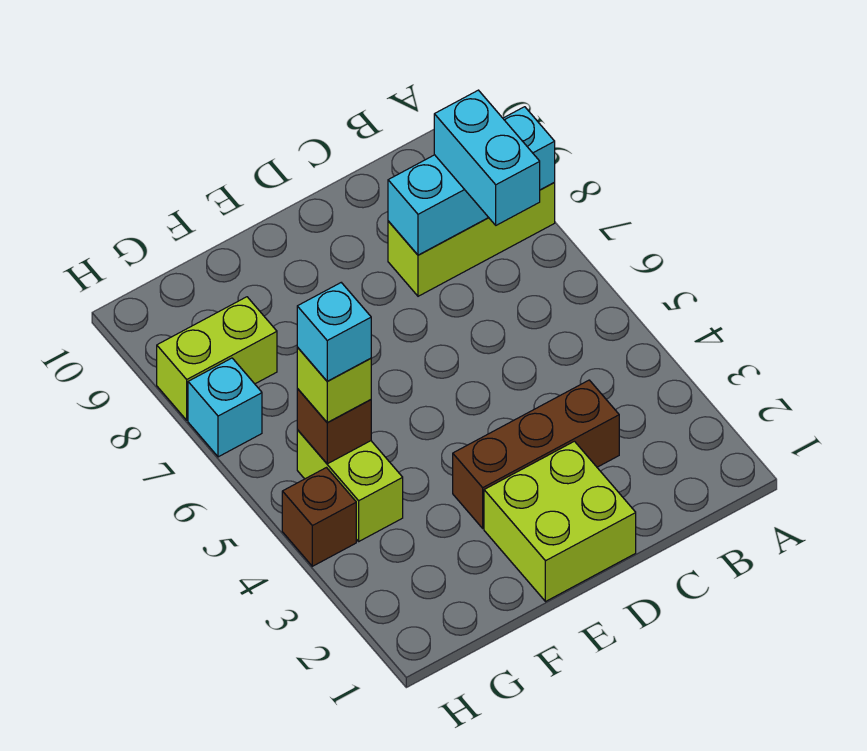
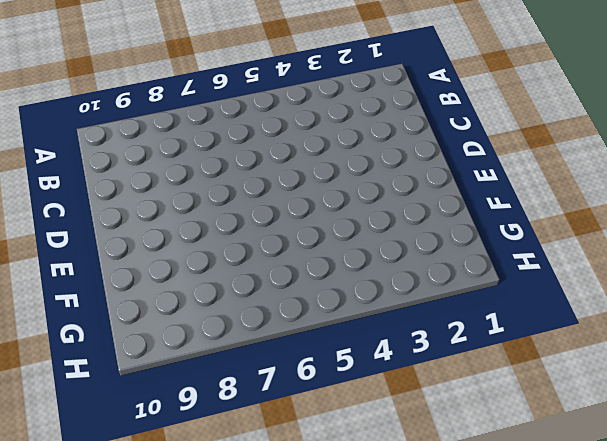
none -> lime 1x3 brick [388,183,555,296]
none -> brown 1x3 brick [453,380,619,528]
none -> lime 2x2 brick [484,441,636,602]

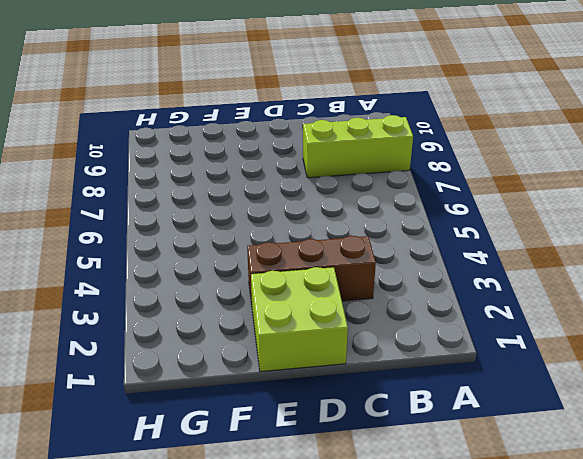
none -> lime 1x2 brick [297,430,403,541]
none -> lime 1x2 brick [157,297,277,420]
none -> brown 1x1 brick [282,468,356,566]

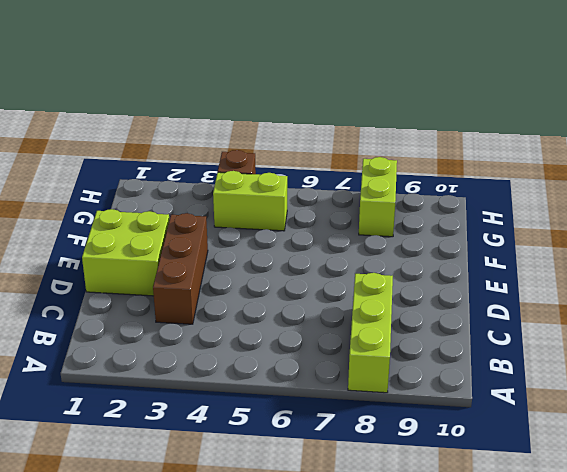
none -> cyan 1x1 brick [188,358,262,457]
none -> cyan 1x3 brick [388,107,555,255]
none -> brown 1x1 brick [297,389,371,464]

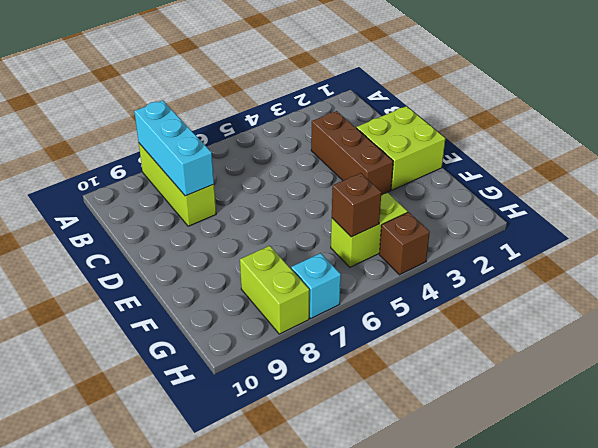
none -> cyan 1x2 brick [434,90,540,225]
none -> lime 1x1 brick [297,347,371,422]
none -> cyan 1x1 brick [297,283,371,381]

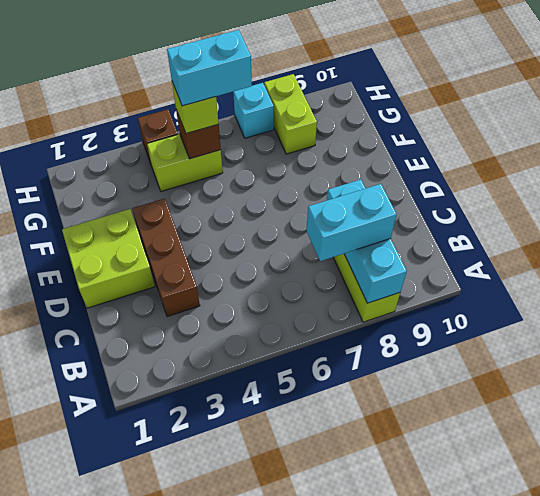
cyan 1x2 brick [167,30,252,106] -> cyan 1x1 brick [297,283,371,381]

